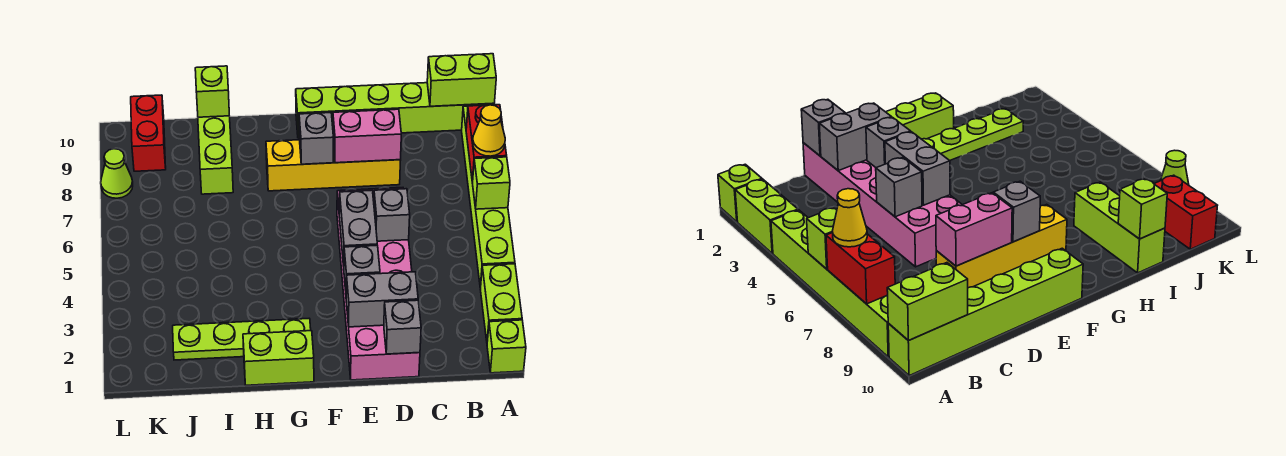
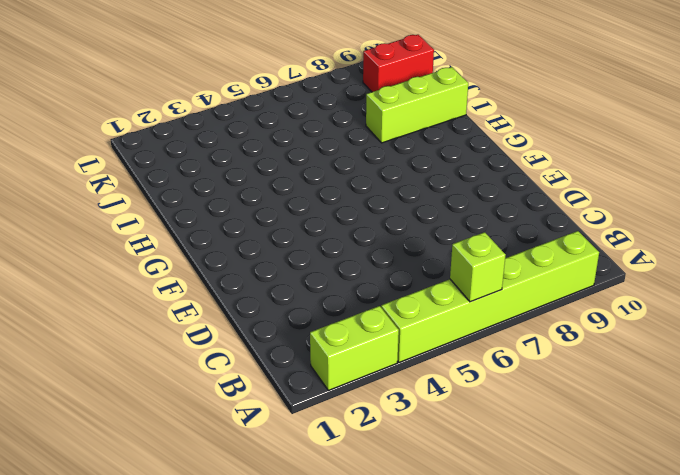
none -> lime 1x1 brick [487,320,526,373]
none -> lime 1x6 brick [296,83,494,138]
none -> pink 2x6 brick [337,188,420,380]

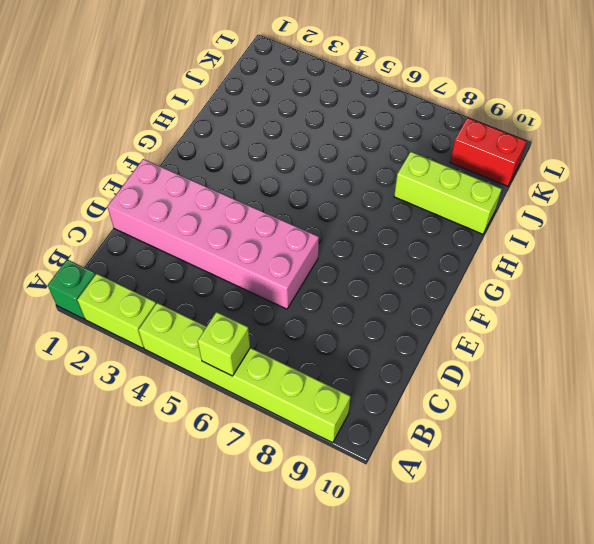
green 1x1 brick [48,259,96,319] -> lime 1x1 brick [487,320,526,373]
none -> lime 1x6 brick [296,83,494,138]
none -> yellow 1x4 brick [266,140,401,191]
none -> lime 1x2 brick [243,331,314,385]

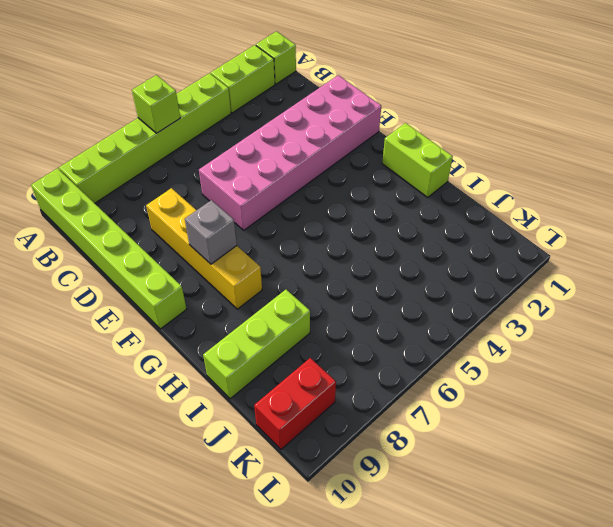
none -> lime 1x4 plate [173,319,311,360]
none -> lime 1x1 cone [101,149,133,198]
none -> red 1x2 brick [466,105,507,182]

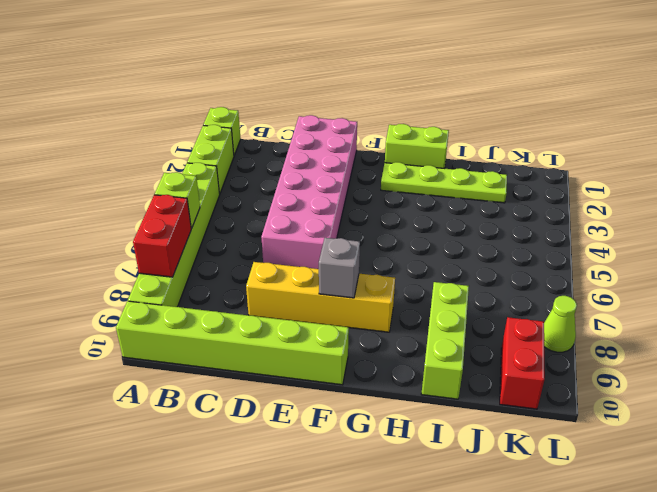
none -> lime 1x2 brick [427,54,496,106]
none -> grey 1x1 brick [384,300,421,354]
none -> grey 1x2 brick [346,272,418,327]

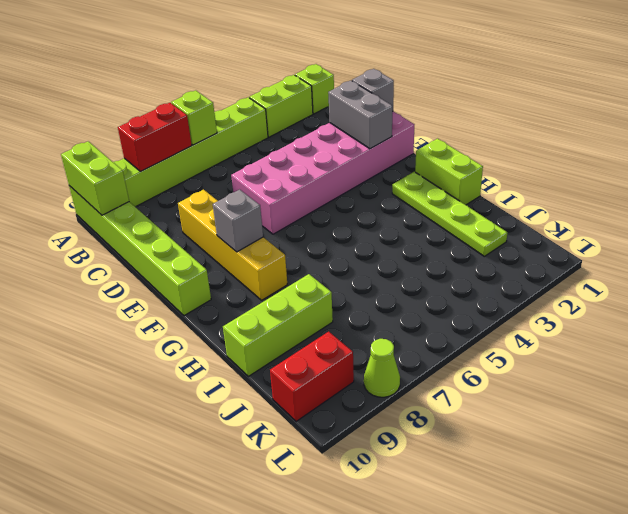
none -> grey 1x1 brick [374,189,410,241]
none -> pink 1x2 brick [333,109,401,163]
none -> grey 1x1 brick [344,245,380,290]

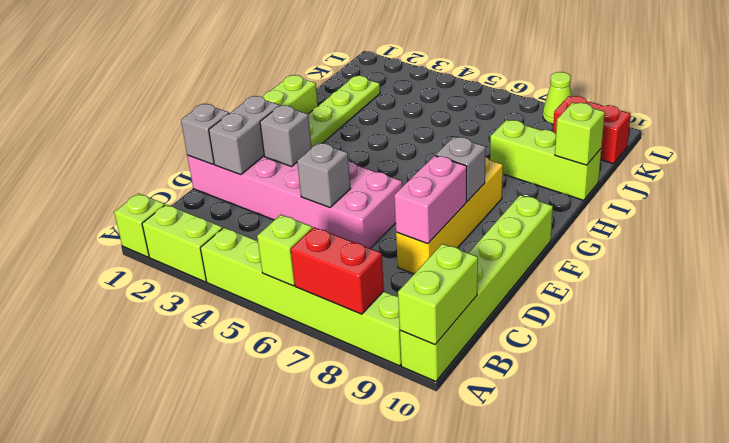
none -> grey 1x2 brick [339,190,377,266]
none -> yellow 1x1 cone [473,105,505,156]

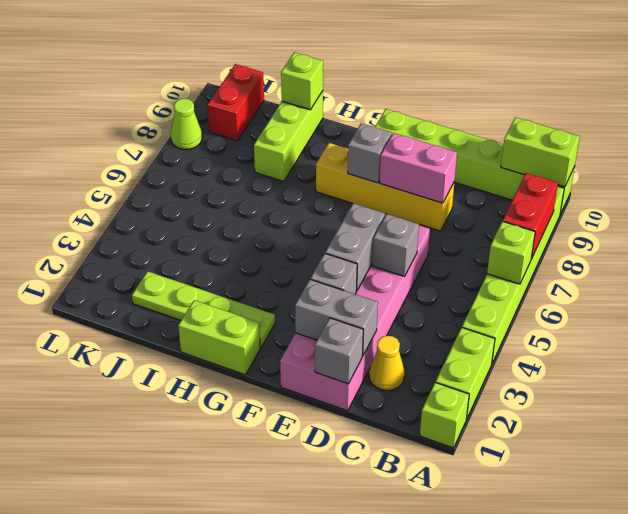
yellow 1x1 cone [369,336,405,391] -> yellow 1x1 cone moved to [473,105,505,156]

